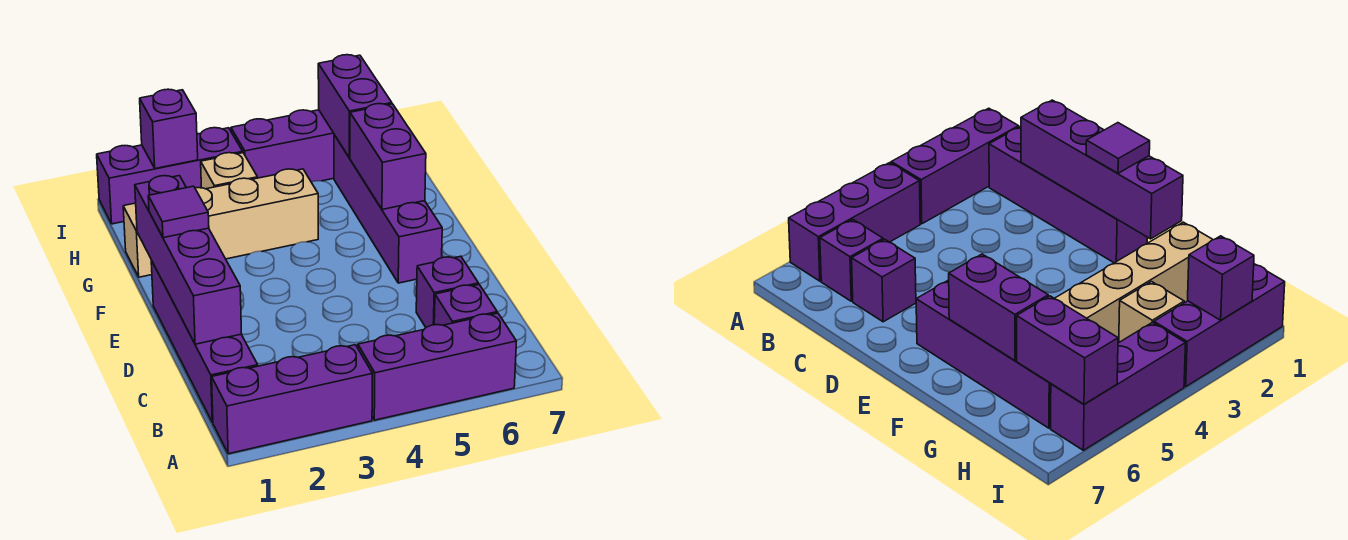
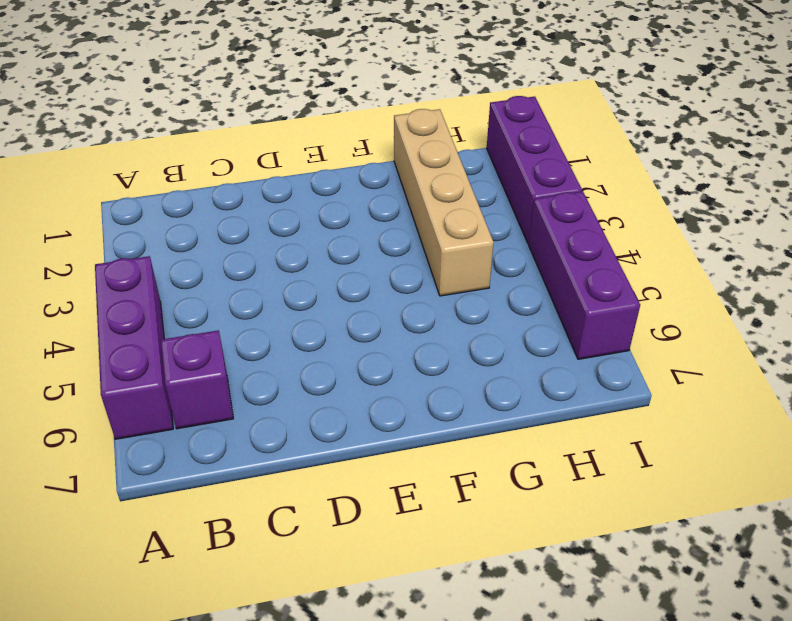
none -> purple 1x3 brick [212,345,372,454]
none -> purple 1x4 brick [151,261,258,422]
none -> purple 1x1 brick [416,256,479,327]

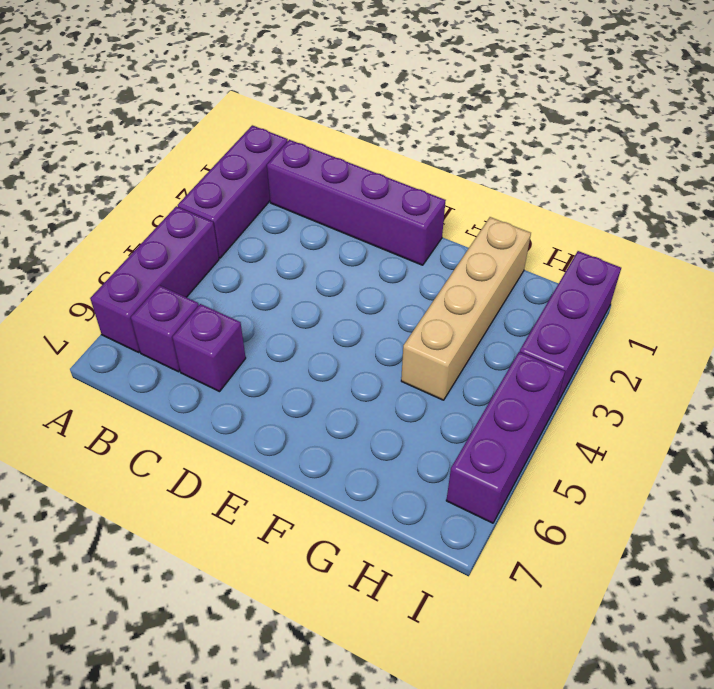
none -> purple 1x4 brick [334,135,442,283]
none -> tan 1x1 brick [201,153,258,189]
none -> purple 1x4 brick [135,176,242,344]

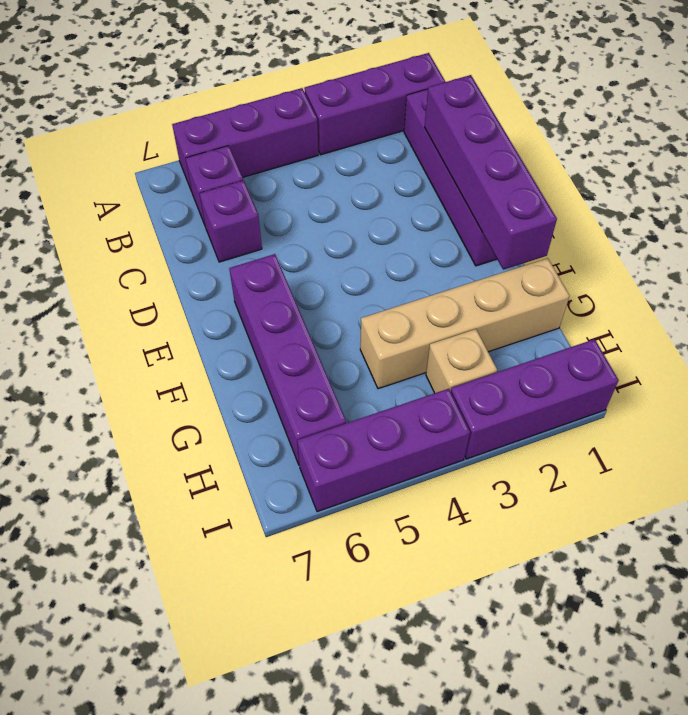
none -> purple 1x2 brick [350,104,426,209]
none -> purple 1x2 brick [318,55,392,158]
none -> purple 1x1 brick [140,89,198,169]

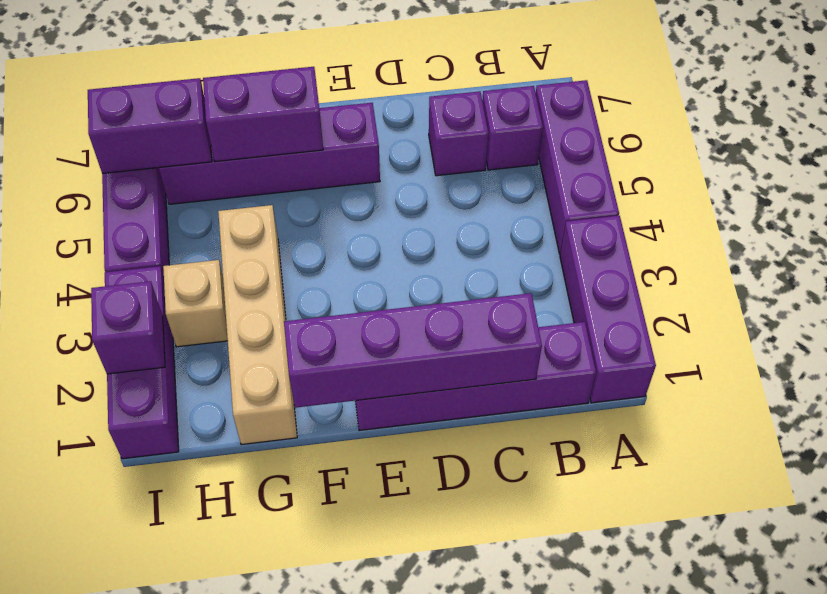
none -> purple 1x1 tile [148,186,209,238]

